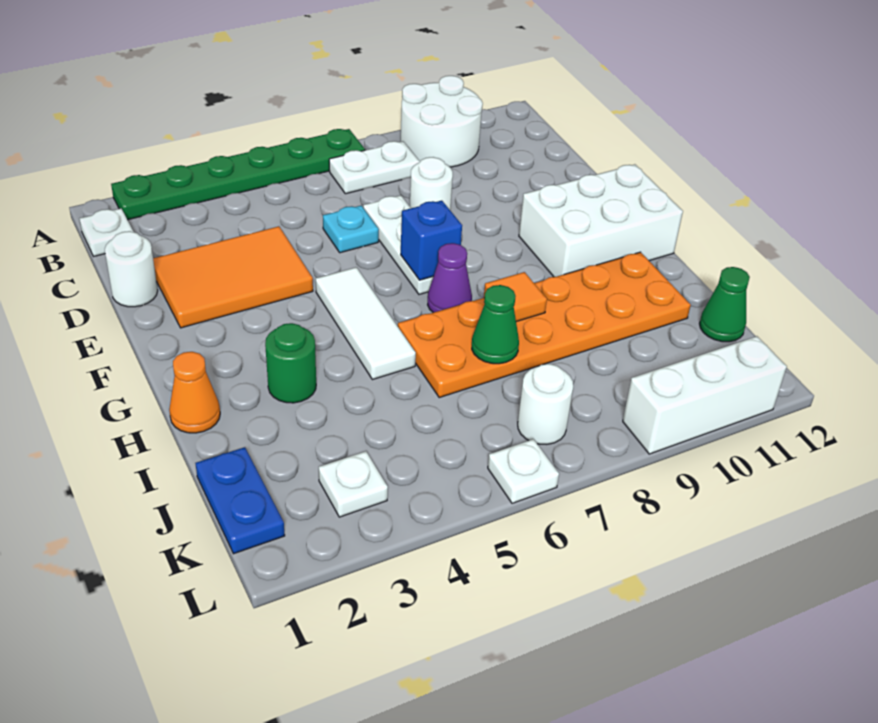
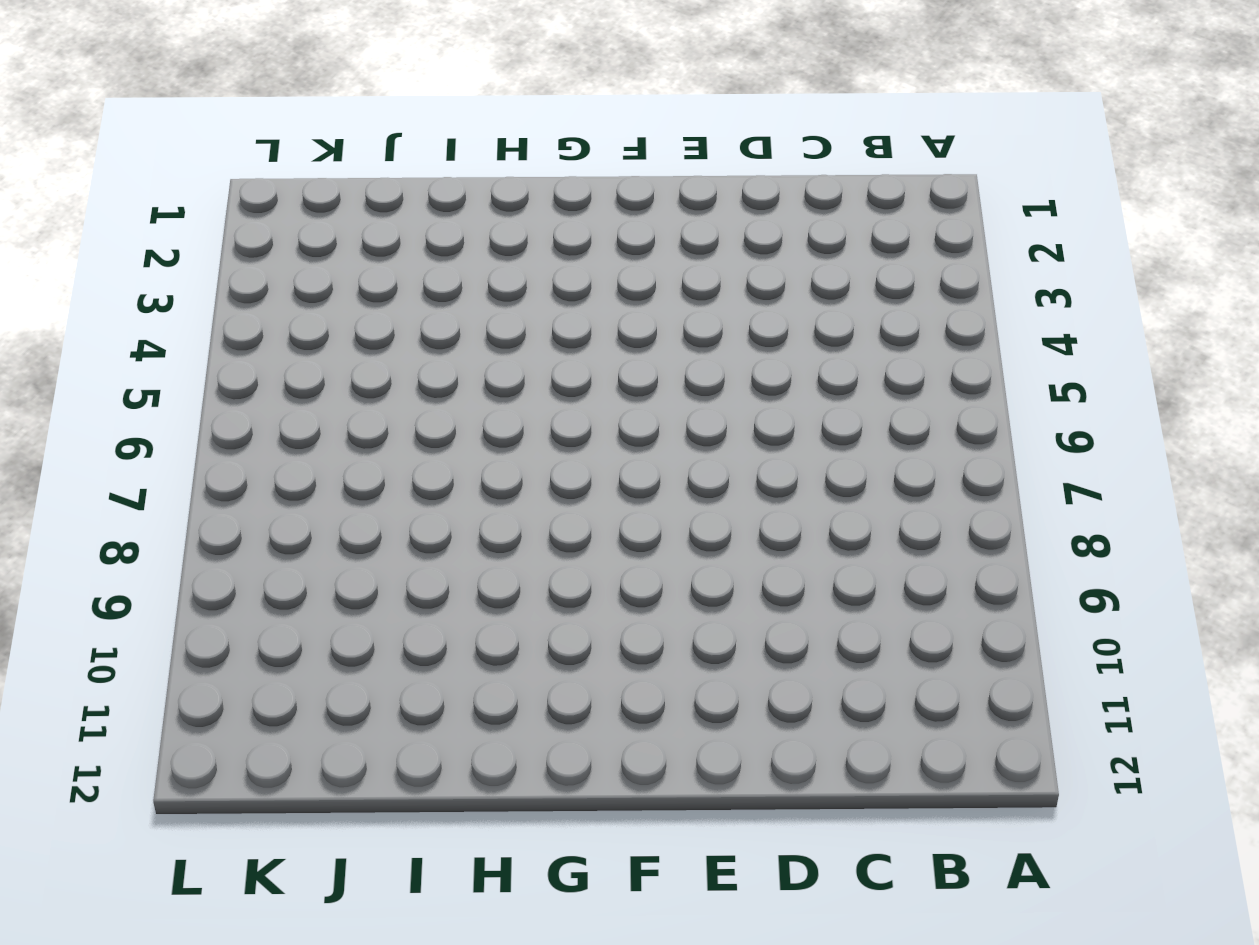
none -> green 1x6 plate [111,129,365,220]
none -> white 2x2 round brick [401,76,483,167]
none -> white 1x1 plate [79,208,133,256]

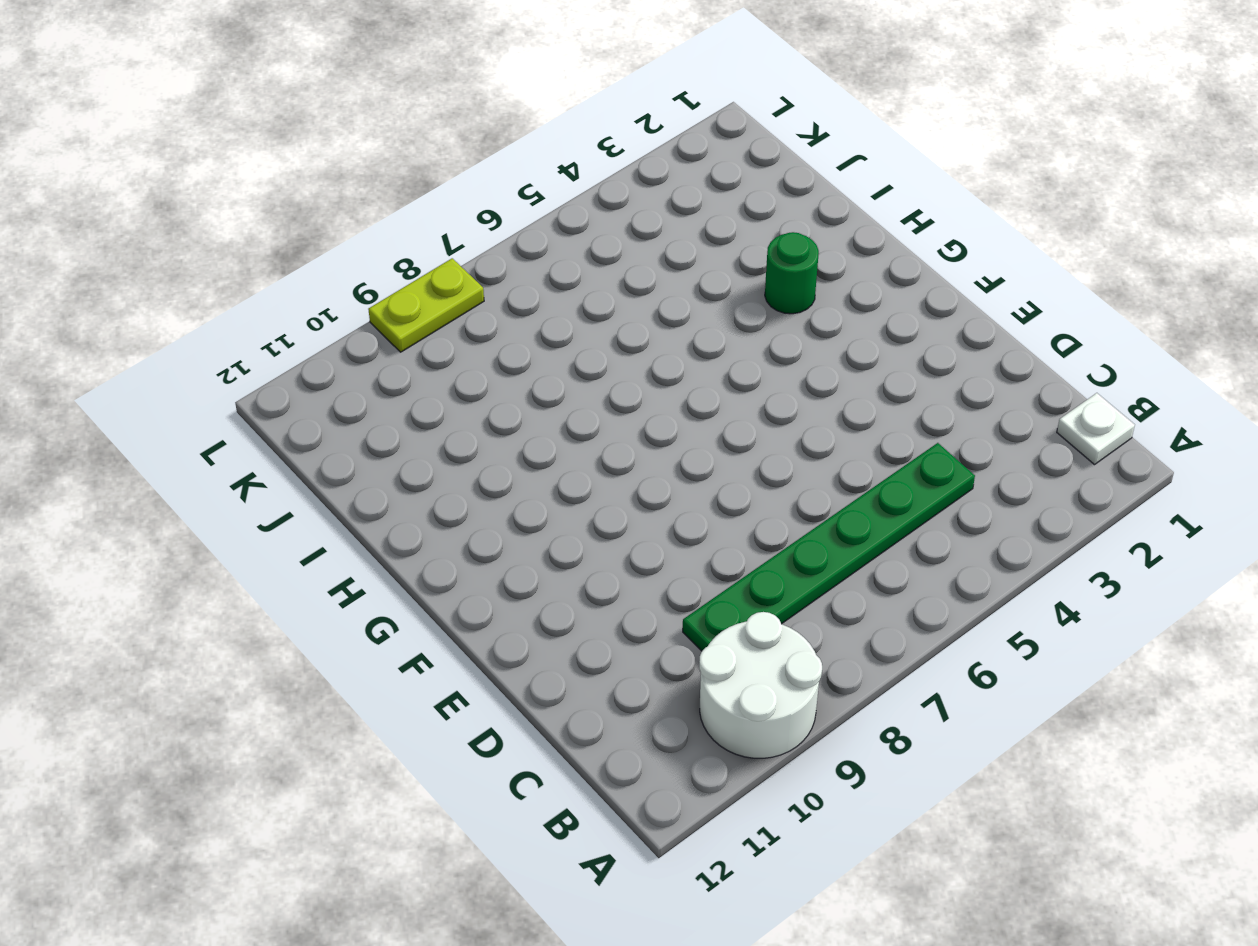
green 1x6 plate [683,443,975,651] -> green 1x6 plate moved to [111,129,365,220]
lime 1x2 plate [368,258,484,352] -> white 1x3 brick [623,336,787,454]
none -> white 1x2 plate [329,141,420,194]
none -> white 1x1 round brick [105,231,158,307]
none -> orange 2x3 tile [153,226,313,328]

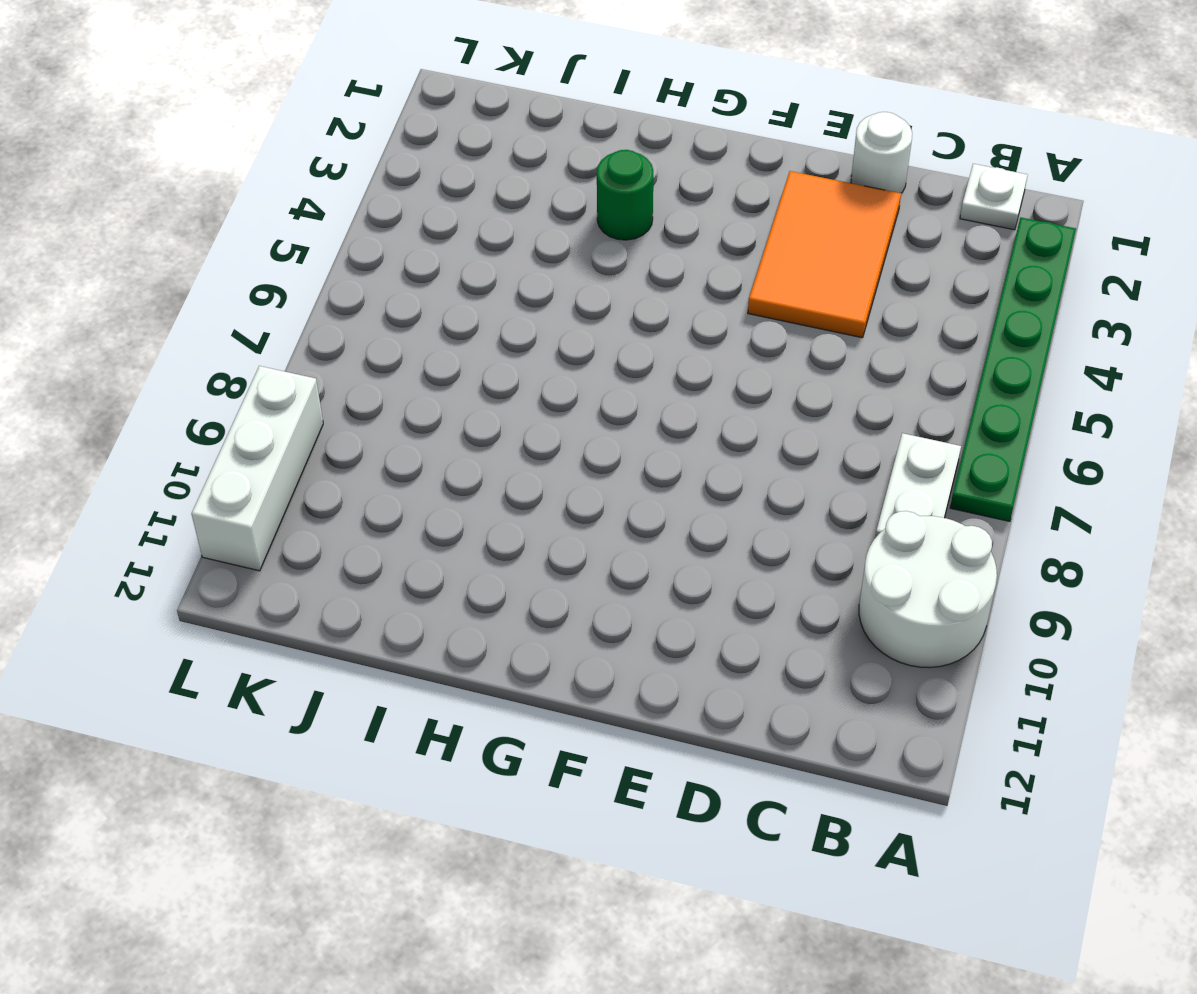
none -> cyan 1x1 plate [323,206,379,253]
none -> white 1x3 plate [363,195,433,294]
none -> white 1x1 round brick [410,157,453,210]

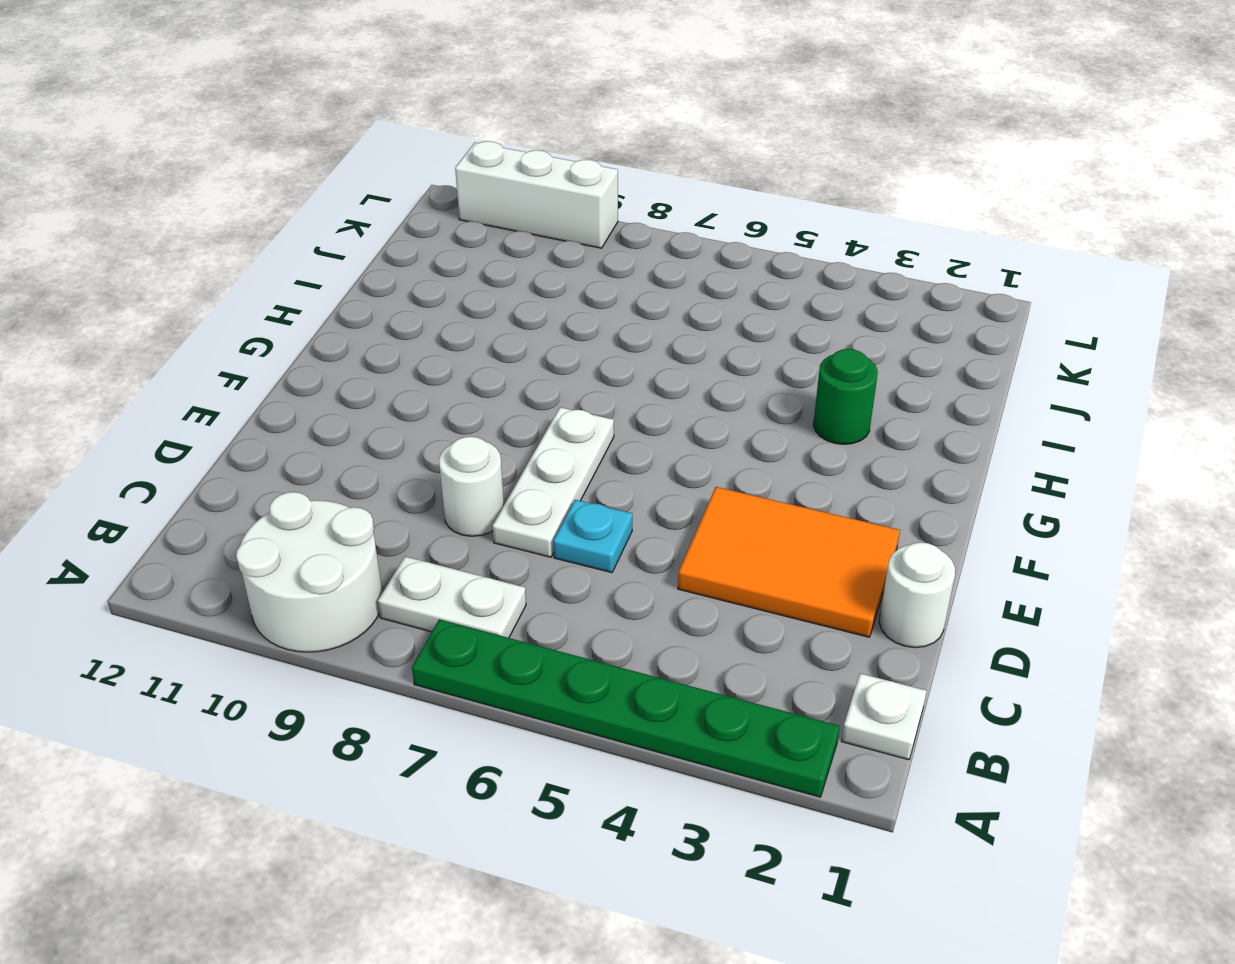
none -> white 1x3 tile [316,267,416,380]
none -> white 2x3 brick [519,164,683,277]
none -> purple 1x1 cone [428,243,472,313]

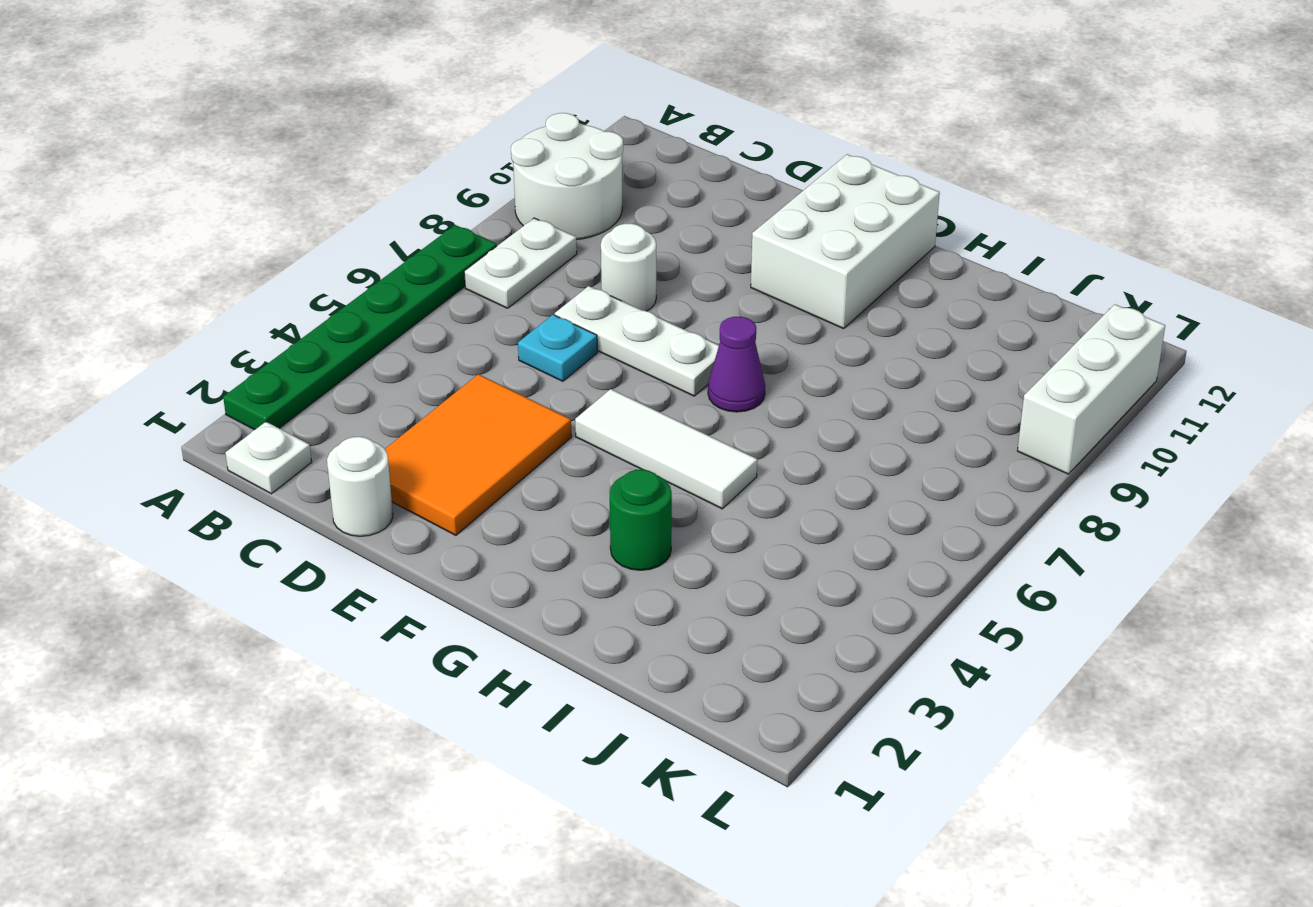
none -> orange 1x1 cone [169,352,220,433]
none -> orange 2x6 plate [398,252,691,397]
none -> blue 1x2 plate [196,447,285,554]

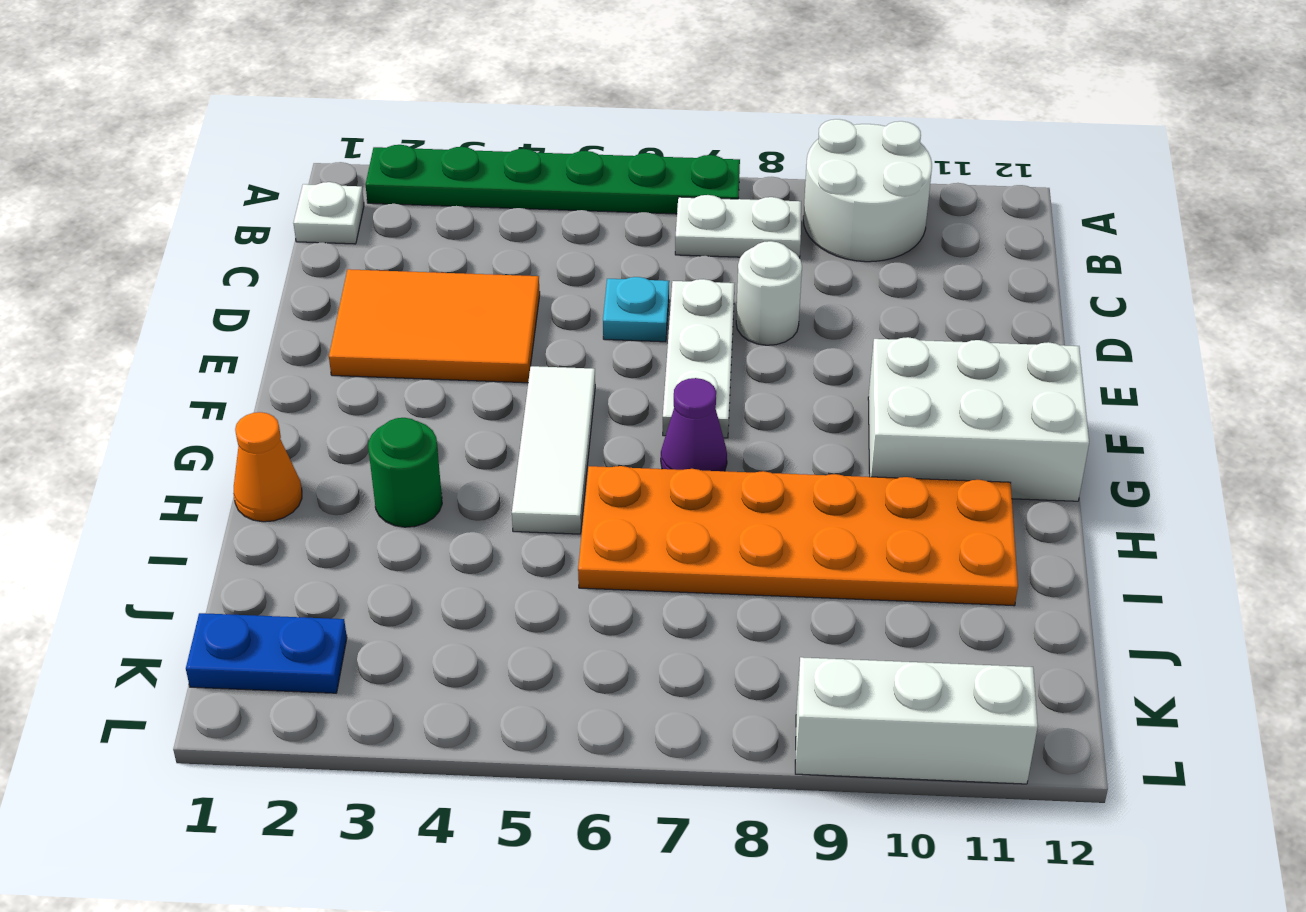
blue 1x2 plate [186,613,347,693] -> blue 1x2 plate turned to [196,447,285,554]
none -> white 1x1 round brick [105,231,158,307]
none -> green 1x1 cone [699,267,750,342]
none -> white 1x1 plate [319,451,388,517]

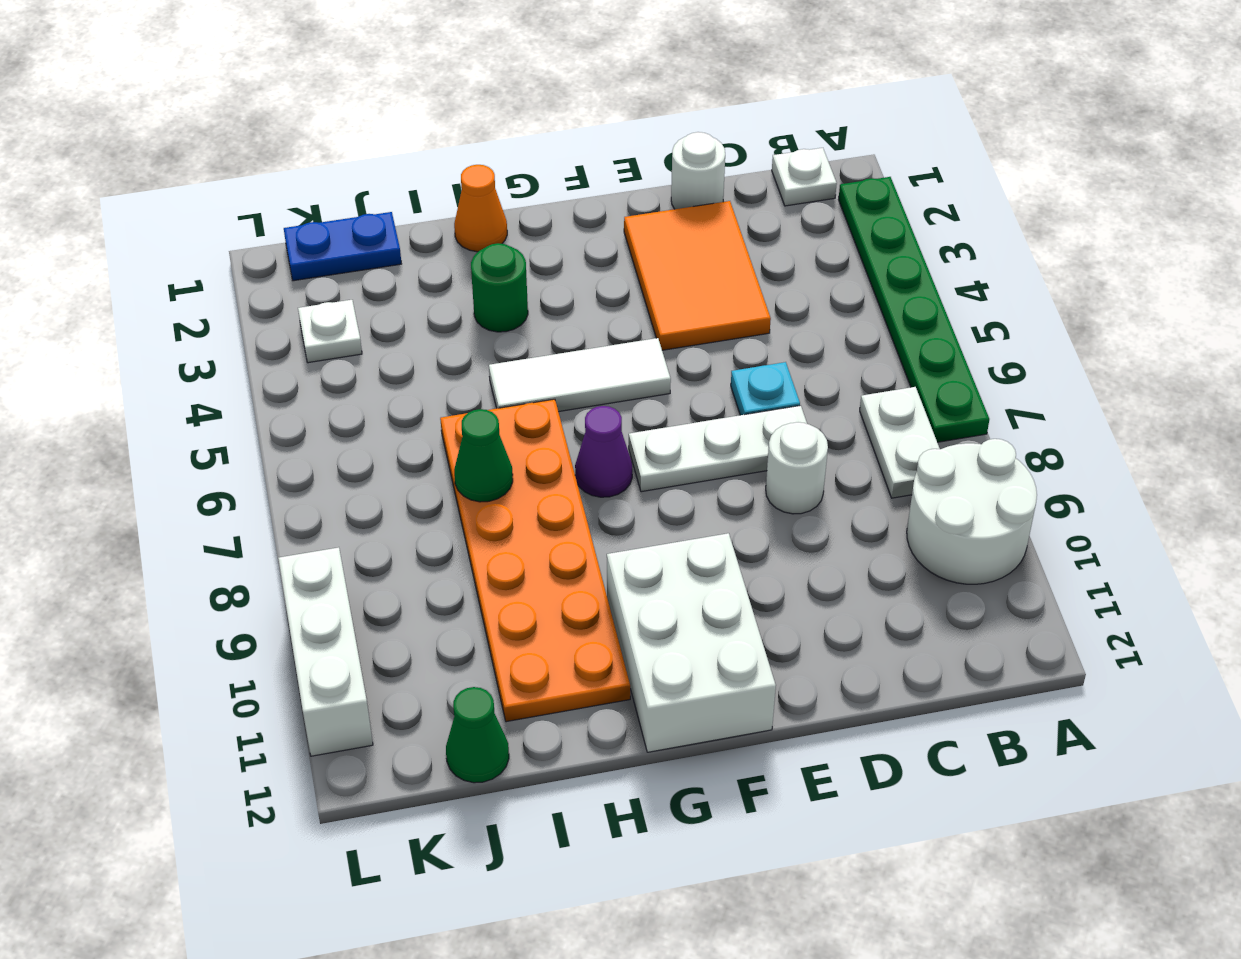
none -> white 1x1 round brick [518,364,573,444]
none -> white 1x1 plate [488,439,559,503]
none -> blue 1x1 brick [401,201,462,280]

